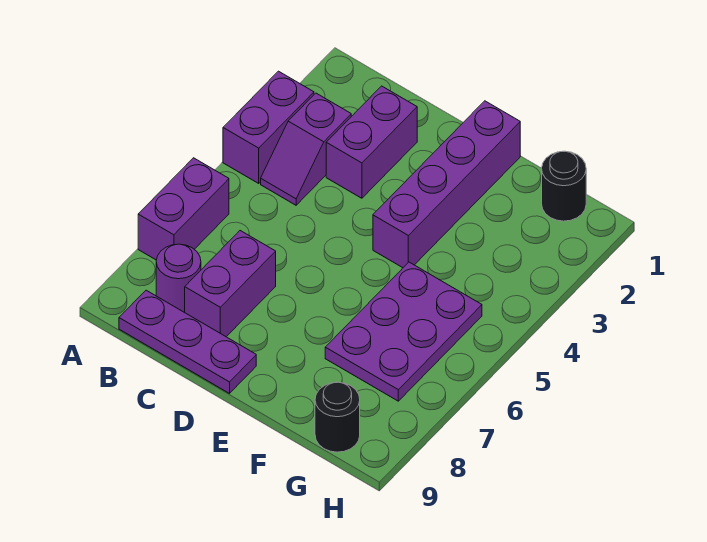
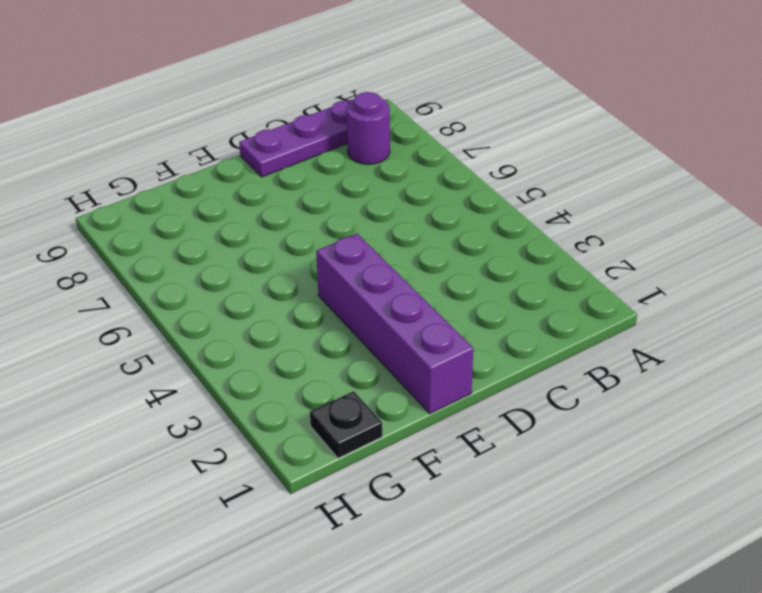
black 1x1 plate [310,391,382,458] -> black 1x1 round brick [542,151,586,221]
none -> purple 1x2 brick [223,71,314,183]
none -> purple 1x2 brick [138,158,229,260]

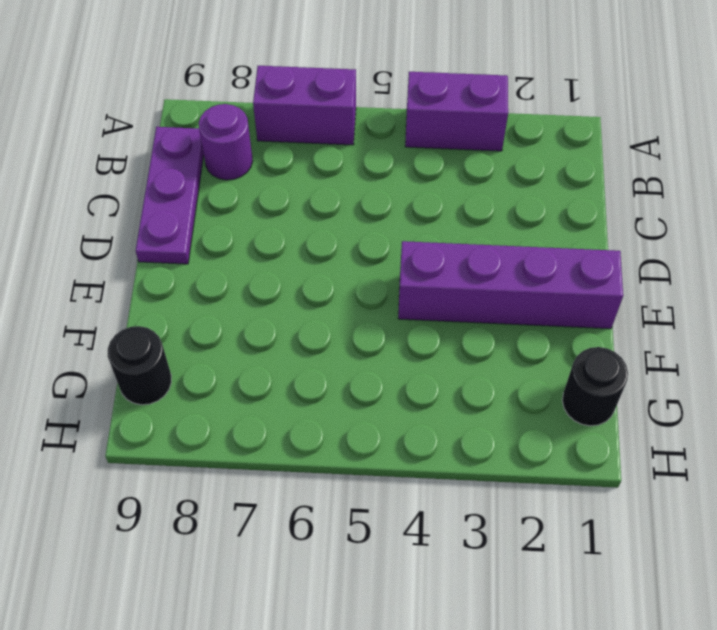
none -> purple 1x2 slope [261,93,351,205]
none -> purple 1x2 brick [326,86,417,198]

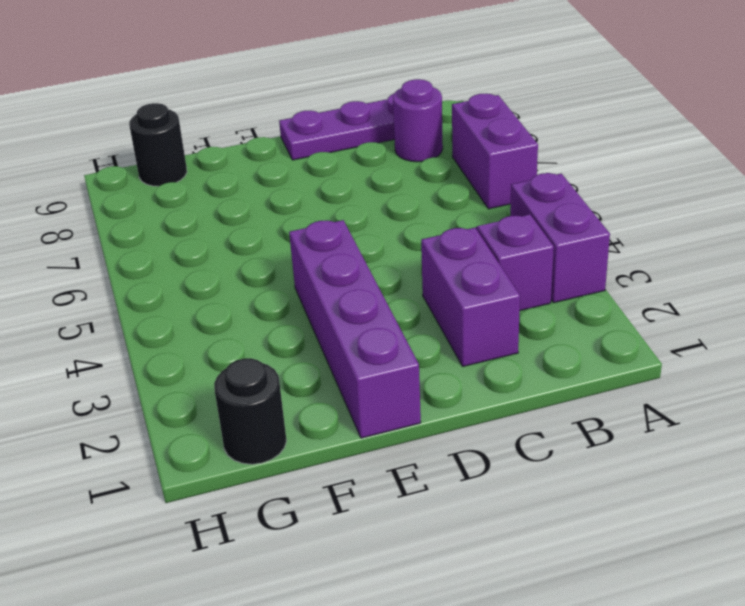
none -> purple 1x2 brick [185,231,276,337]
none -> purple 2x3 plate [325,262,482,401]

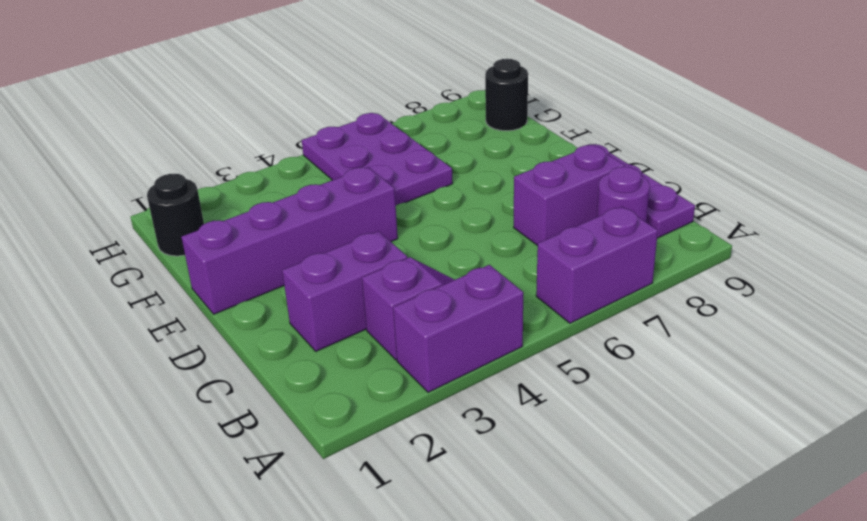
purple 2x3 plate [302,113,453,205] -> purple 2x3 plate turned to [325,262,482,401]

